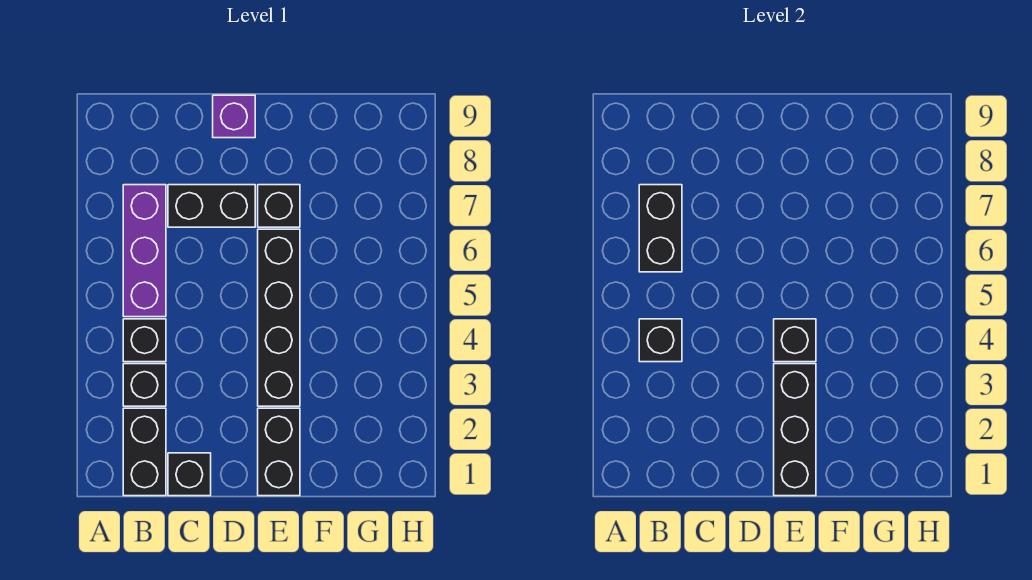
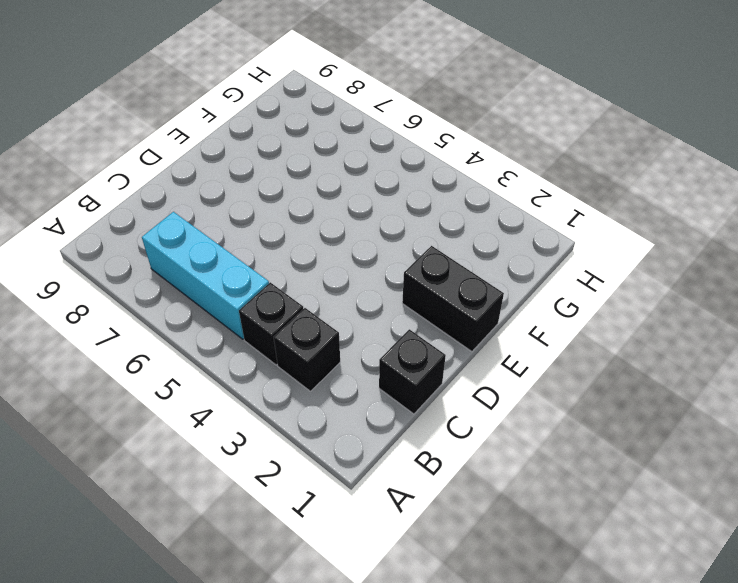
cyan 1x3 brick [142,212,269,339] -> purple 1x3 brick [123,185,166,317]
none -> black 1x2 brick [123,408,166,496]
none -> black 1x2 brick [168,185,255,227]
none -> purple 1x1 brick [213,95,255,138]

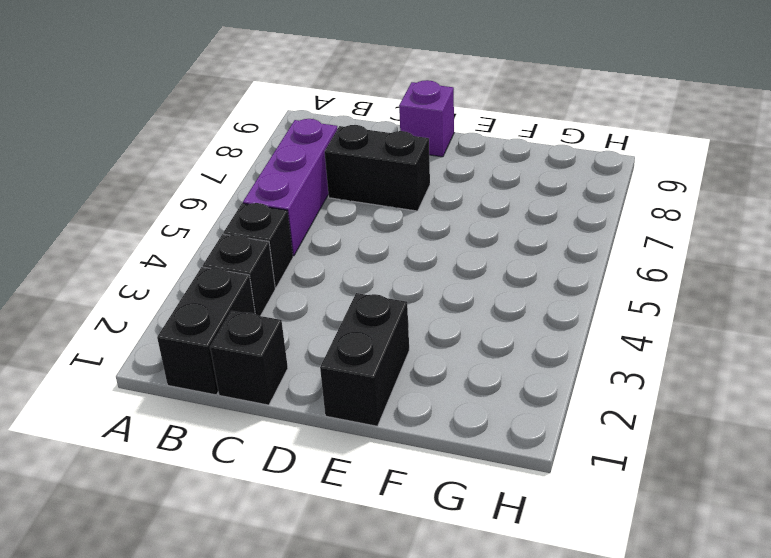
none -> black 1x4 brick [258,229,300,406]
none -> black 1x1 brick [258,185,300,227]
none -> black 1x1 brick [639,319,682,362]

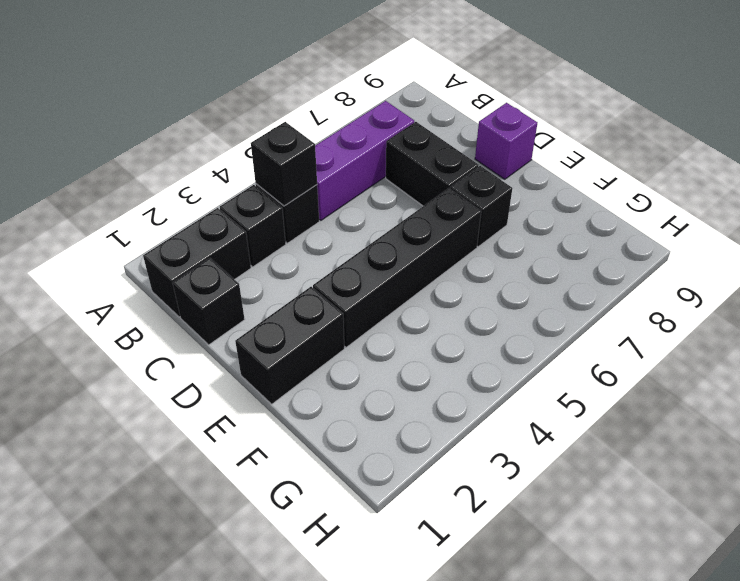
none -> black 1x2 brick [639,185,682,272]
none -> black 1x3 brick [774,364,816,496]
none -> black 1x1 brick [774,319,816,362]

